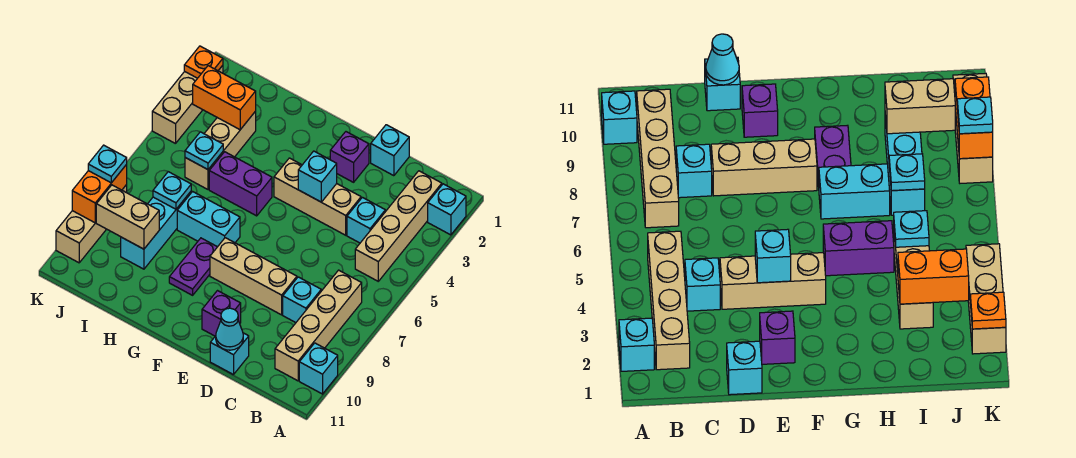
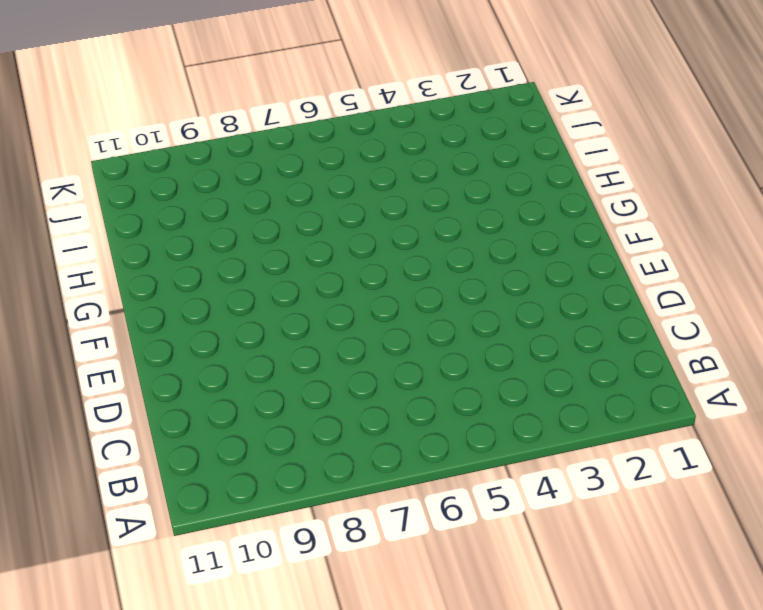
none -> cyan 1x1 brick [428,184,466,235]
none -> cyan 1x1 brick [299,343,338,394]
none -> tan 1x4 brick [355,171,442,281]

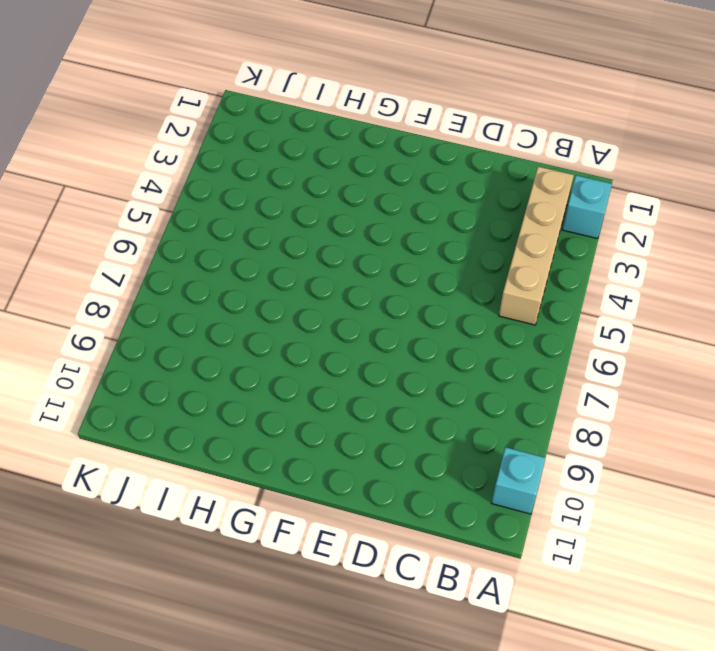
none -> tan 1x4 brick [275,270,362,381]
none -> cyan 1x1 brick [347,197,385,243]
none -> cyan 1x1 brick [283,277,321,323]

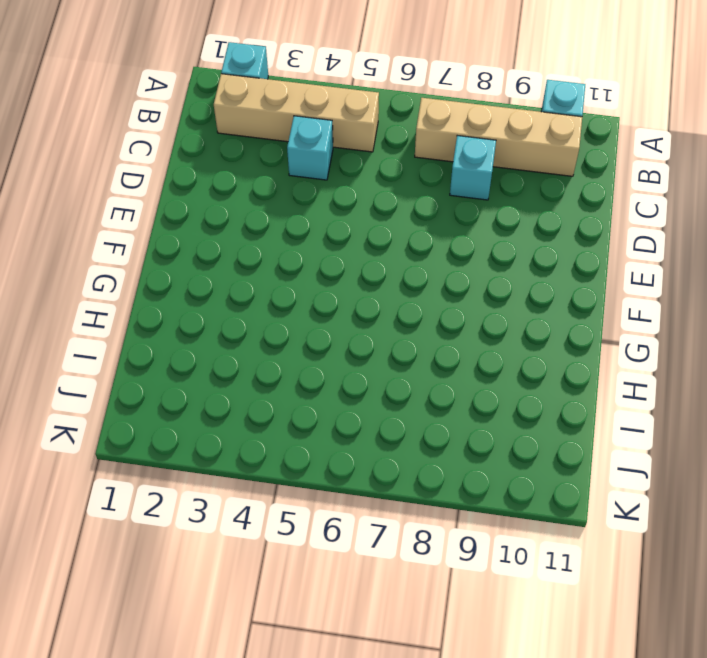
none -> cyan 1x1 brick [371,125,409,176]
none -> tan 1x3 brick [274,158,361,235]
none -> tan 1x3 brick [210,238,297,315]

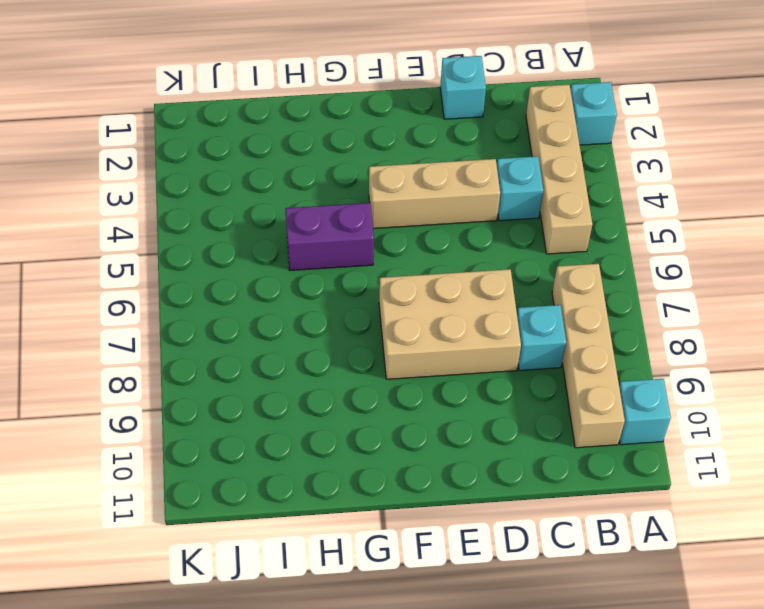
tan 2x3 brick [379,269,521,379] -> tan 1x3 brick [210,238,297,315]
none -> cyan 1x1 brick [210,333,249,375]
none -> purple 1x1 brick [330,132,369,182]
none -> purple 1x1 brick [202,291,241,336]

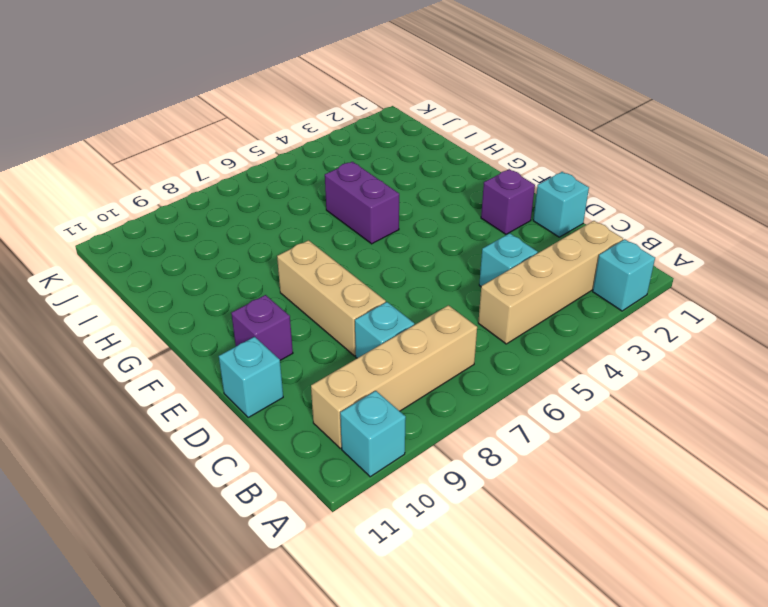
none -> tan 1x3 brick [274,158,361,235]
none -> cyan 1x2 brick [177,192,240,247]
none -> purple 1x2 plate [169,238,217,295]

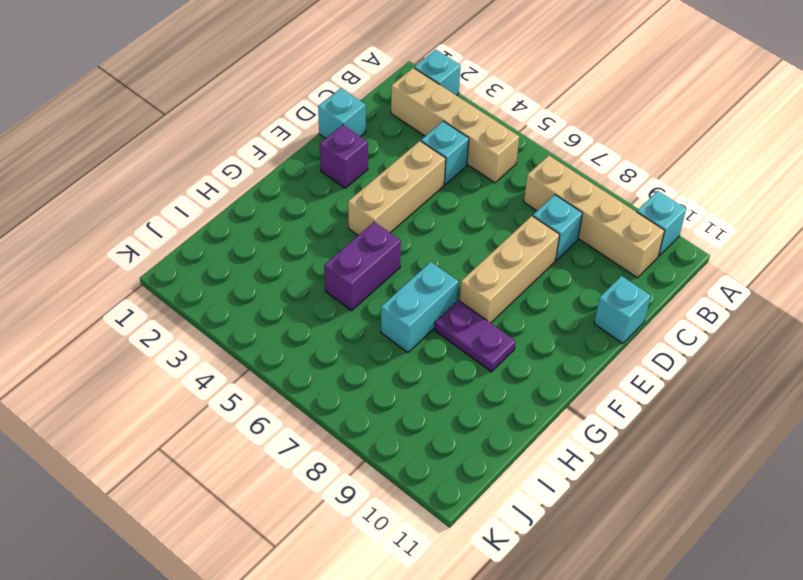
none -> purple 1x1 brick [202,291,241,336]
none -> tan 1x3 brick [185,112,256,189]
none -> cyan 1x3 brick [121,192,191,269]

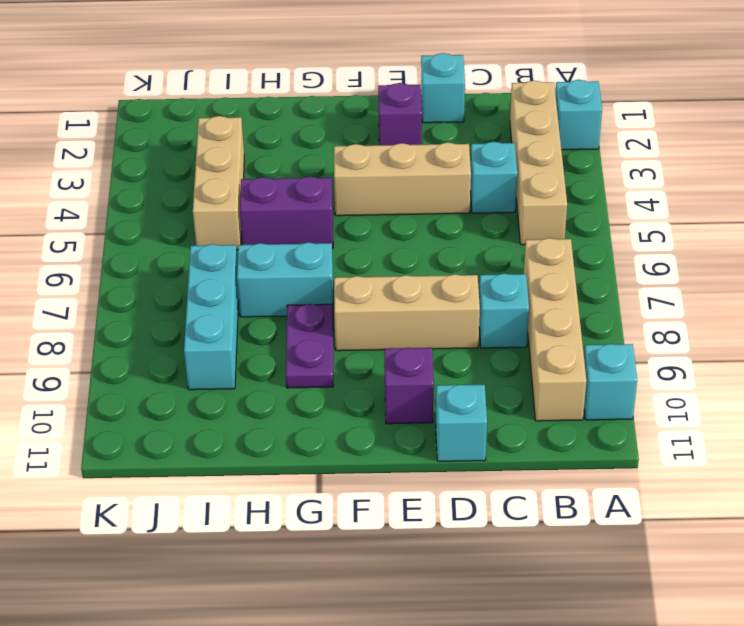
none -> tan 1x3 brick [152,65,223,144]
none -> tan 1x3 brick [56,185,127,263]
none -> cyan 1x1 cone [216,308,243,350]

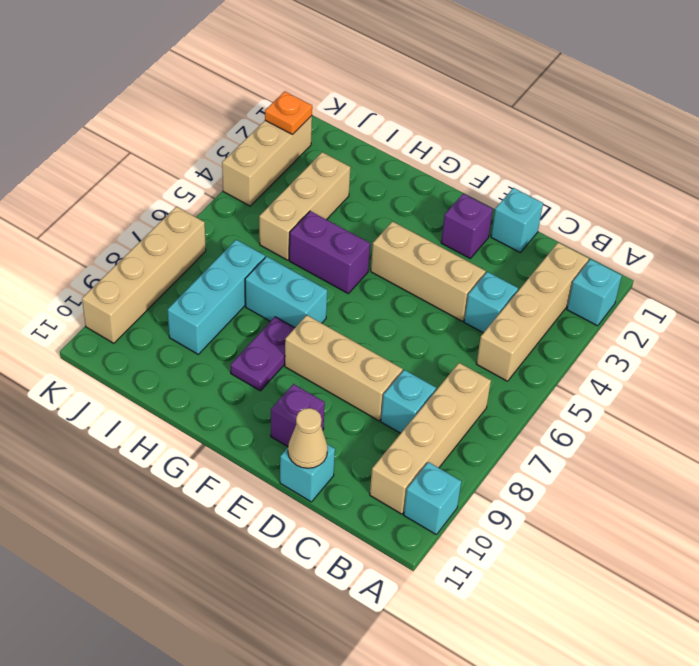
tan 1x1 cone [288,408,328,468] -> cyan 1x1 cone [216,308,243,350]
tan 1x4 brick [82,207,206,343] -> tan 1x3 brick [56,185,127,263]
none -> cyan 1x1 brick [298,151,337,202]
none -> orange 1x2 brick [193,66,256,130]
none -> cyan 1x1 plate [185,132,223,170]

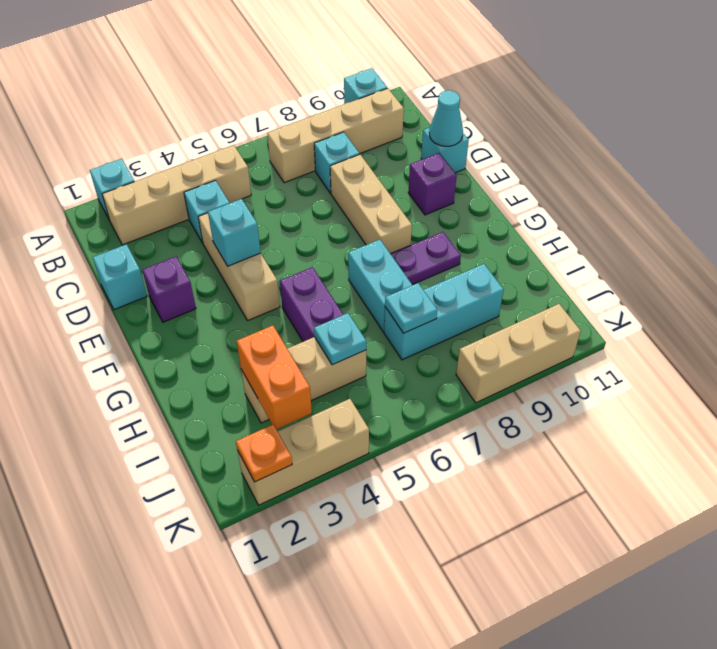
none -> tan 1x2 brick [96,185,159,249]
none -> orange 1x2 brick [72,165,127,223]
none -> cyan 1x1 plate [88,145,127,183]

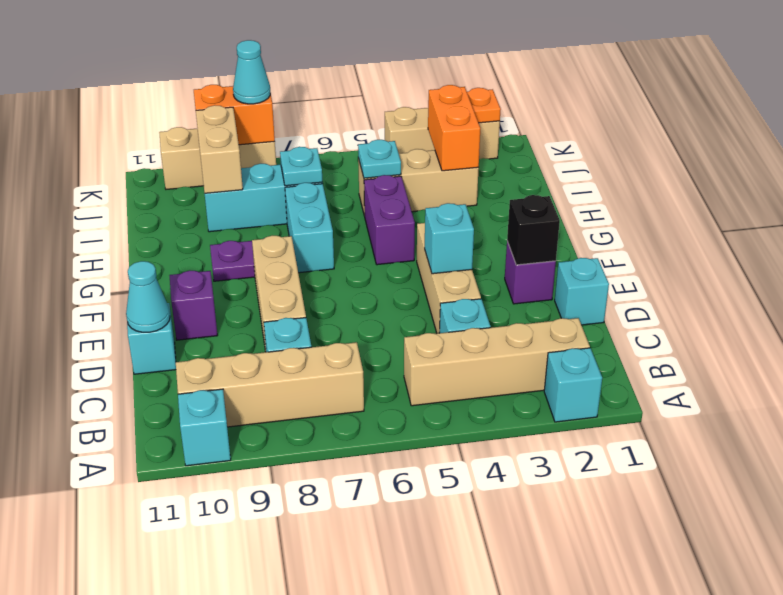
black 1x1 brick [507,195,560,265] -> none
cyan 1x1 cone [233,40,270,104] -> cyan 1x1 plate [88,145,127,183]

